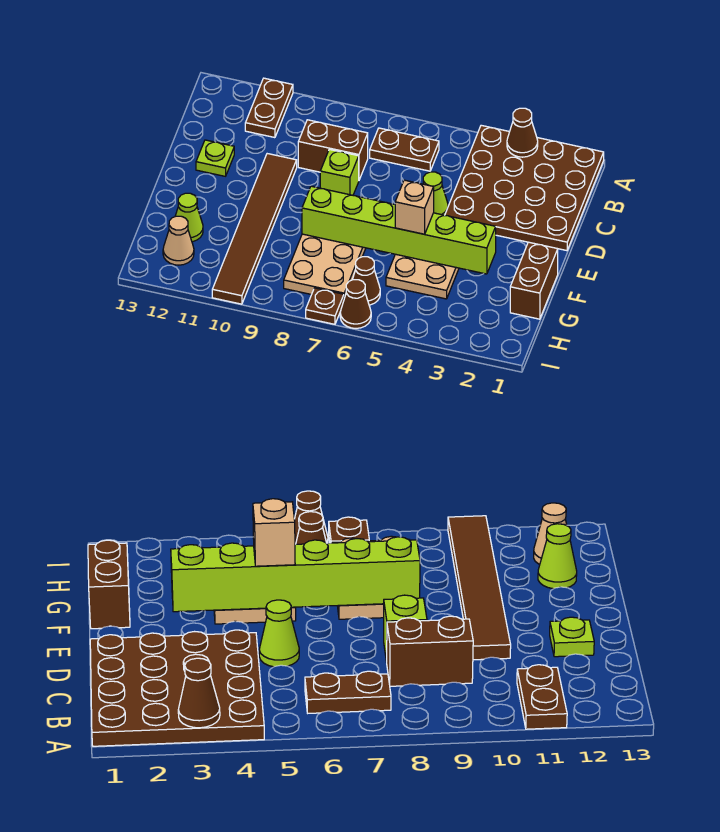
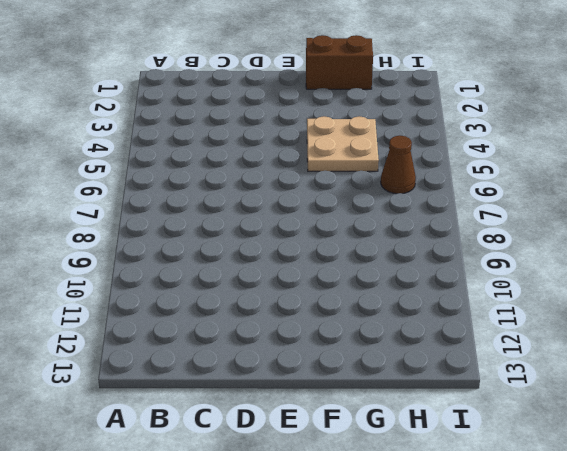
none -> brown 4x4 plate [445,125,604,251]
none -> brown 1x2 plate [245,78,293,138]
none -> brown 1x2 plate [370,128,439,171]

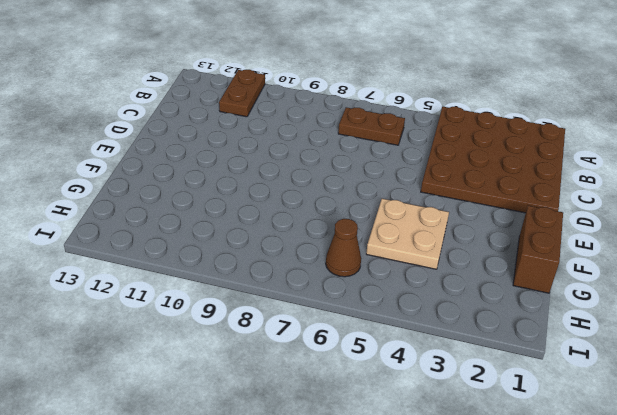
none -> brown 1x2 brick [298,120,368,180]
none -> lime 1x1 cone [423,172,448,215]
none -> lime 1x1 brick [320,149,359,195]

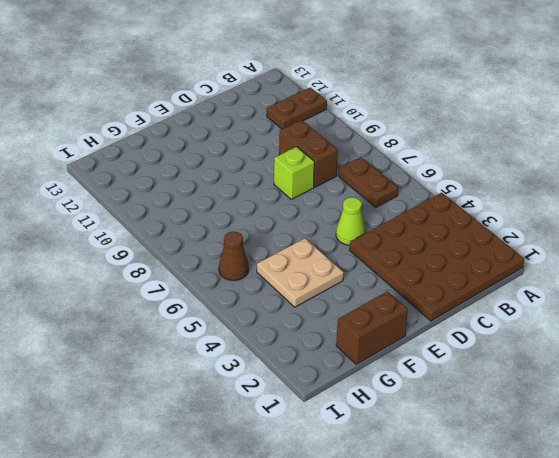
none -> brown 1x6 tile [212,154,297,304]
none -> lime 1x1 plate [196,140,234,176]
none -> tan 2x3 plate [284,234,366,298]

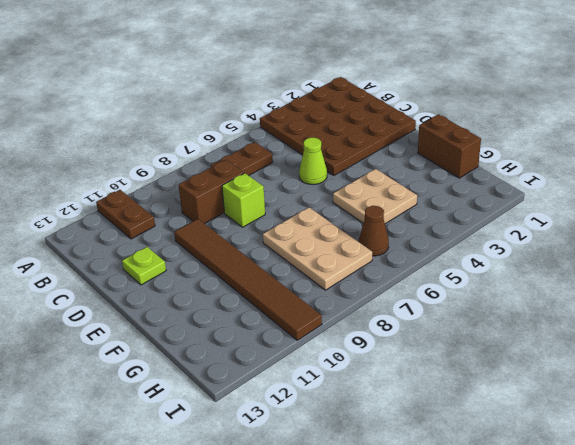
none -> lime 1x1 cone [175,193,203,242]
none -> tan 1x1 cone [163,216,194,265]
none -> brown 1x1 cone [340,280,371,328]

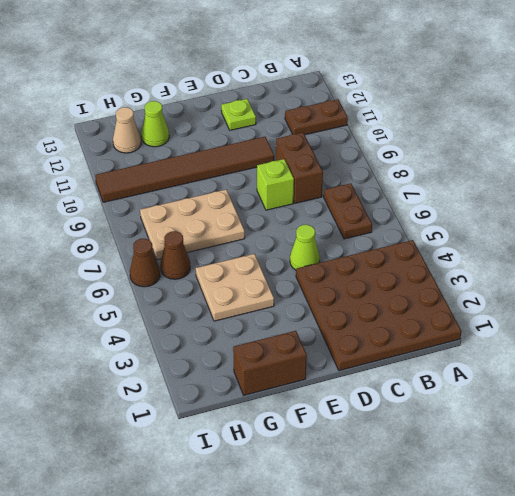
none -> brown 1x1 plate [306,288,344,324]
none -> brown 1x1 cone [507,108,538,157]
none -> lime 1x6 brick [302,186,496,274]

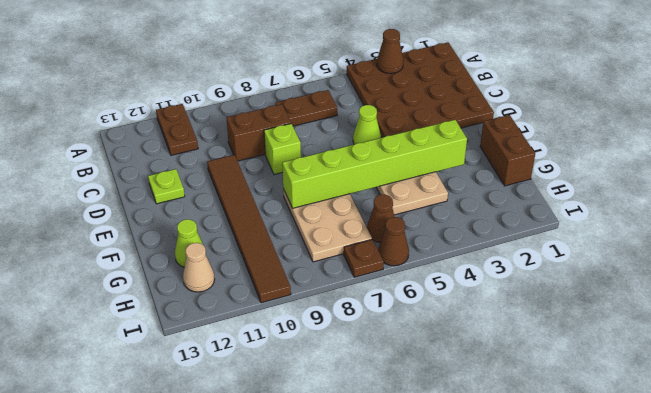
none -> tan 1x1 brick [395,180,434,234]

